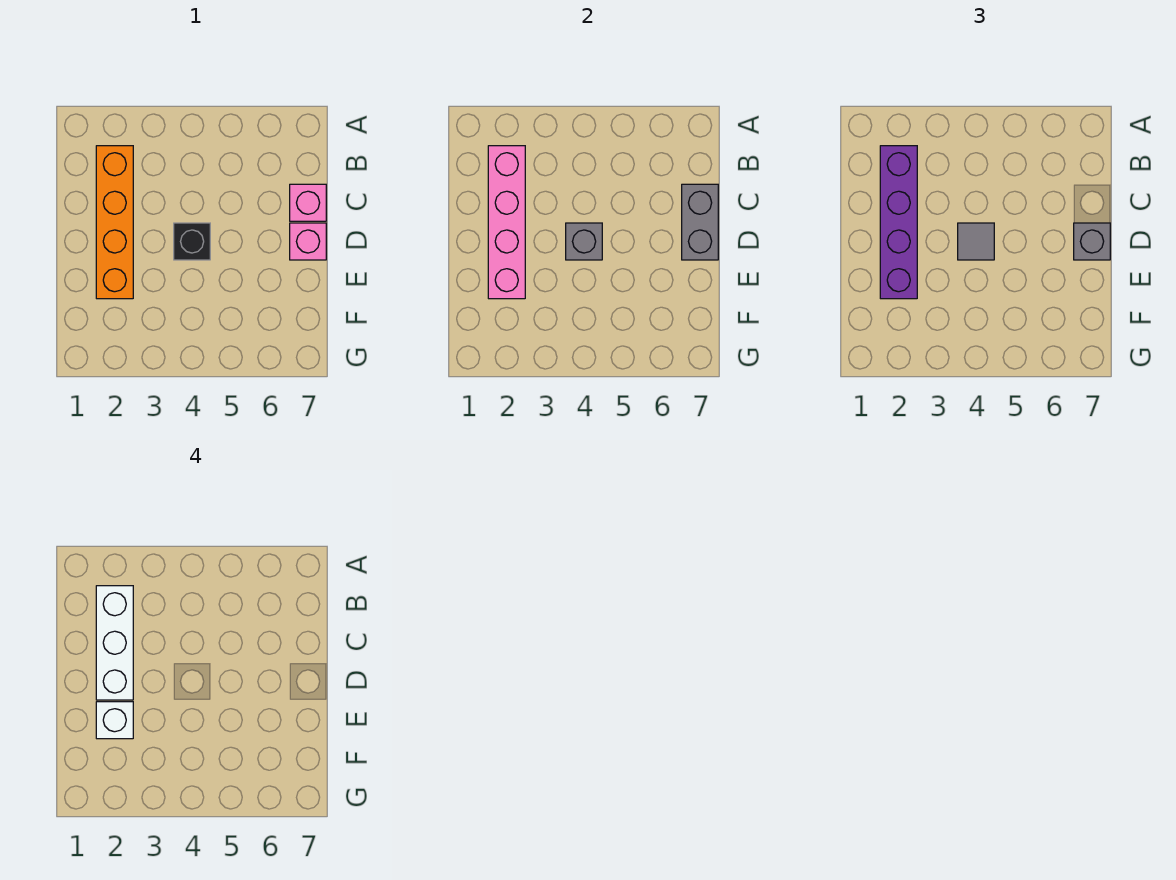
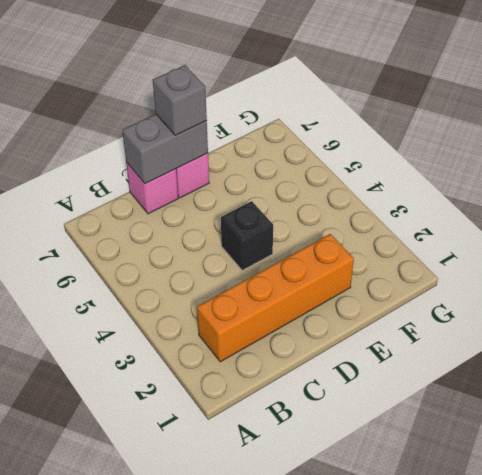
none -> pink 1x4 brick [488,146,525,299]
none -> grey 1x1 brick [566,223,602,260]
none -> purple 1x4 brick [880,146,917,299]

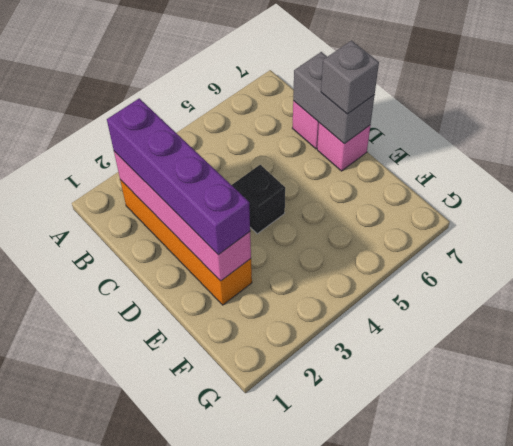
none -> grey 1x1 brick [566,223,602,260]
none -> grey 1x1 tile [958,223,994,260]
none -> white 1x3 brick [96,586,133,700]

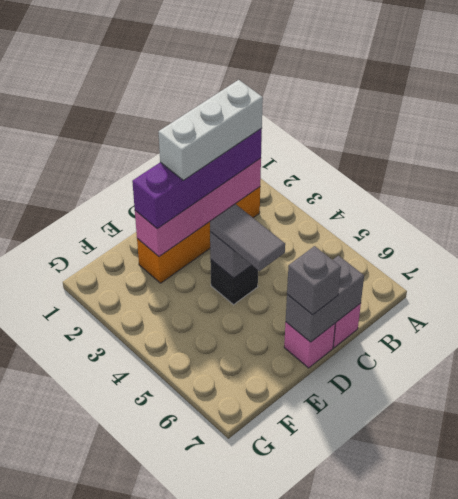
grey 1x2 tile [210,204,285,271] -> grey 1x1 tile [958,223,994,260]
none -> white 1x1 brick [96,702,133,739]

